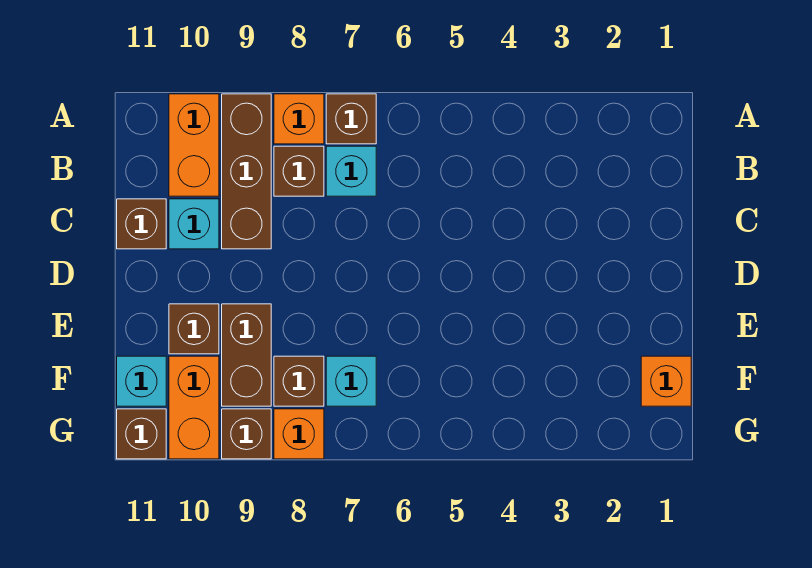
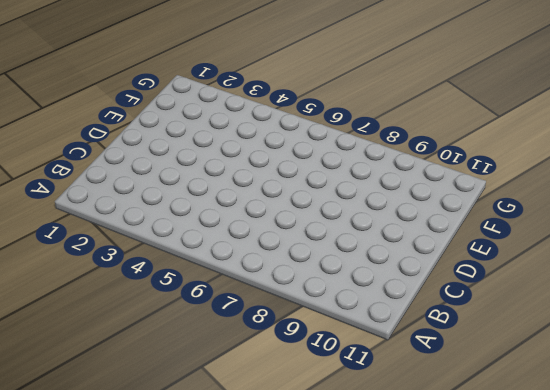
none -> brown 1x1 brick [326,94,376,144]
none -> orange 1x1 brick [274,94,324,144]
none -> brown 1x3 brick [222,94,271,249]

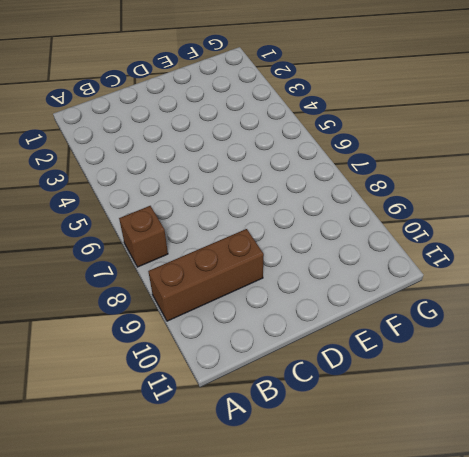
none -> orange 1x1 brick [274,94,324,144]
none -> orange 1x2 brick [169,94,219,196]
none -> cyan 1x1 brick [326,146,376,196]

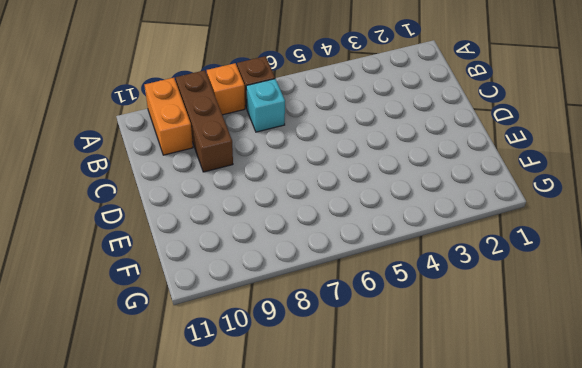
none -> brown 1x1 brick [274,146,324,196]
none -> cyan 1x1 brick [169,199,219,249]
none -> brown 1x1 brick [117,199,166,249]

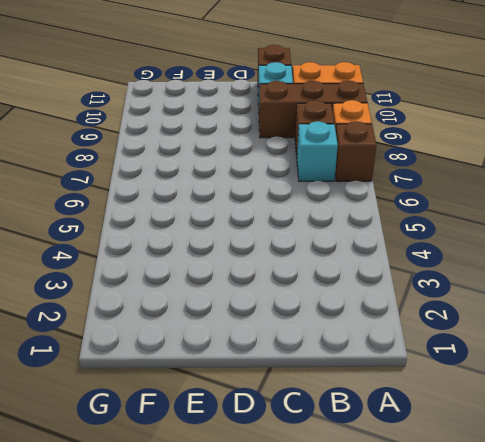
none -> brown 1x2 brick [222,304,271,406]
none -> brown 1x1 brick [169,304,219,354]
none -> orange 1x1 brick [641,356,691,406]

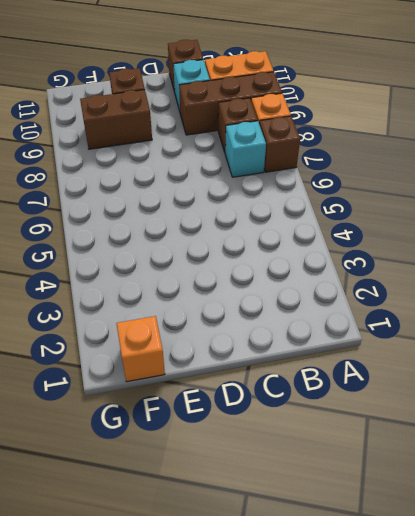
none -> cyan 1x1 brick [326,356,376,406]
none -> brown 1x1 brick [274,356,324,406]
none -> orange 1x2 brick [169,356,219,459]

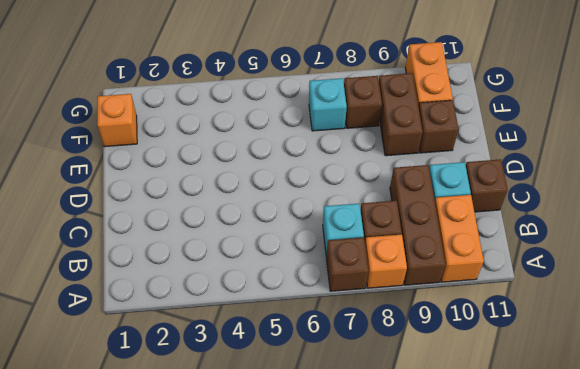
none -> cyan 1x1 brick [117,356,166,406]
none -> orange 1x1 brick [274,409,324,459]
none -> brown 1x1 brick [222,409,271,459]

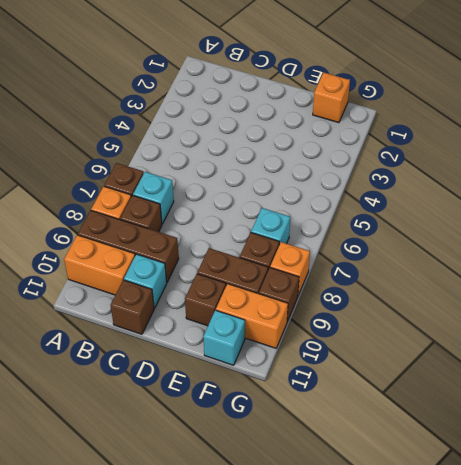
none -> brown 1x1 brick [117,409,166,459]

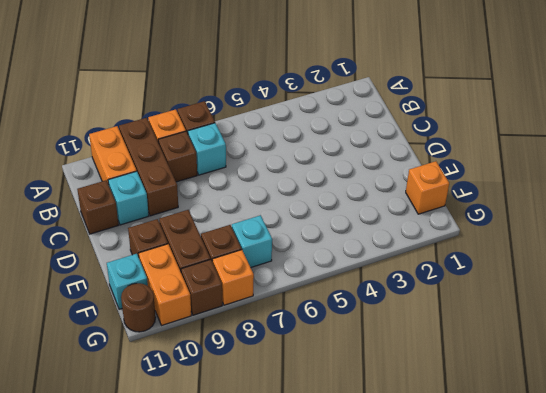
brown 1x1 round brick [121,283,156,332] -> brown 1x1 brick [117,409,166,459]

